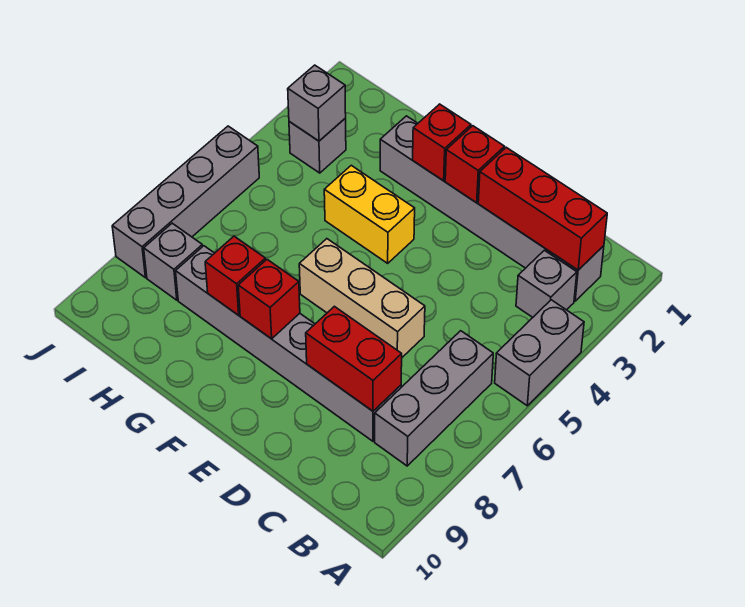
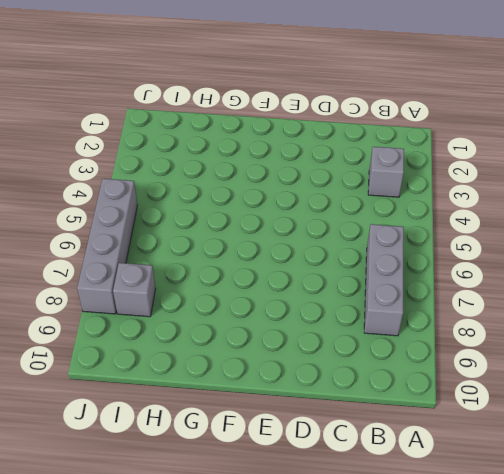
none -> grey 1x2 brick [495,300,584,406]
none -> grey 1x6 brick [380,116,604,301]
none -> grey 1x6 brick [176,246,401,441]

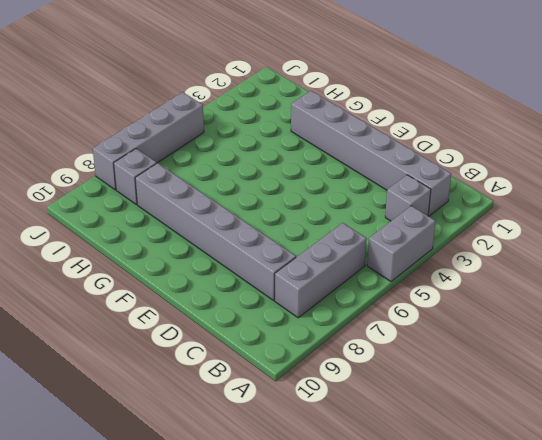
none -> tan 1x3 brick [299,239,425,357]
none -> yellow 1x2 brick [324,165,415,263]
none -> grey 1x1 brick [289,118,346,173]

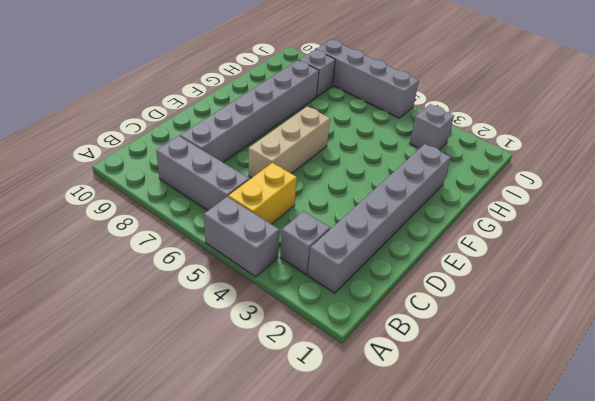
yellow 1x2 brick [228,163,297,224] -> yellow 1x2 brick moved to [324,165,415,263]
none -> red 1x3 brick [478,147,607,270]
none -> red 1x2 brick [306,306,402,411]
none -> red 1x1 brick [445,126,505,203]

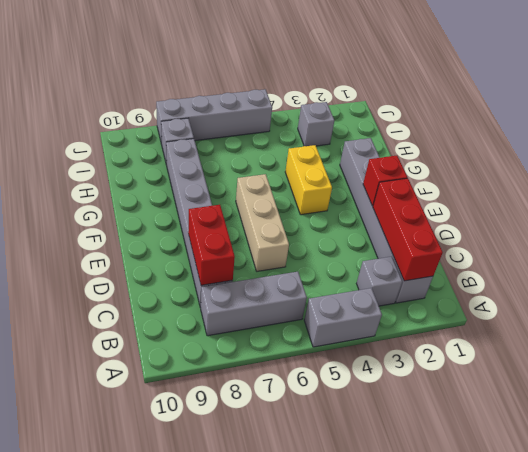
none -> red 1x1 brick [413,104,471,181]
none -> red 1x1 brick [238,260,300,339]
none -> red 1x1 brick [205,236,266,315]

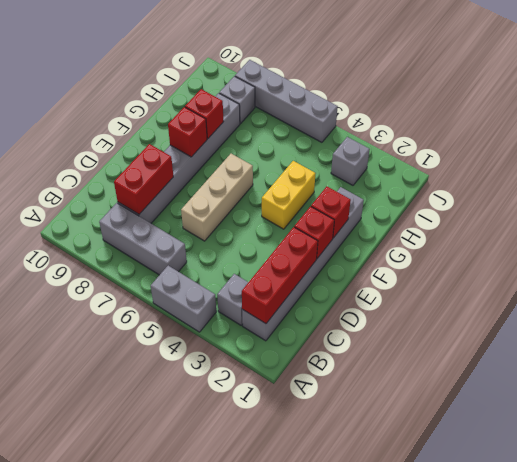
none -> grey 1x1 brick [288,65,346,141]

